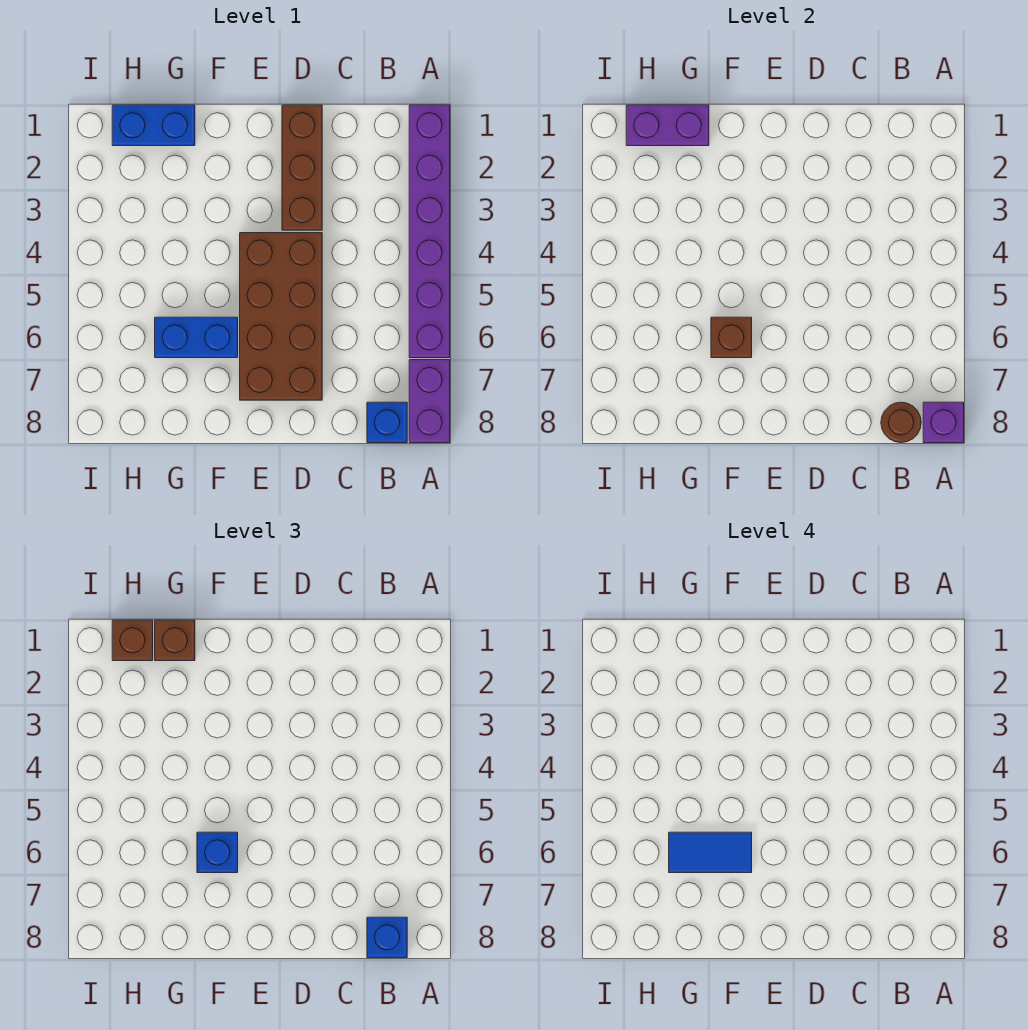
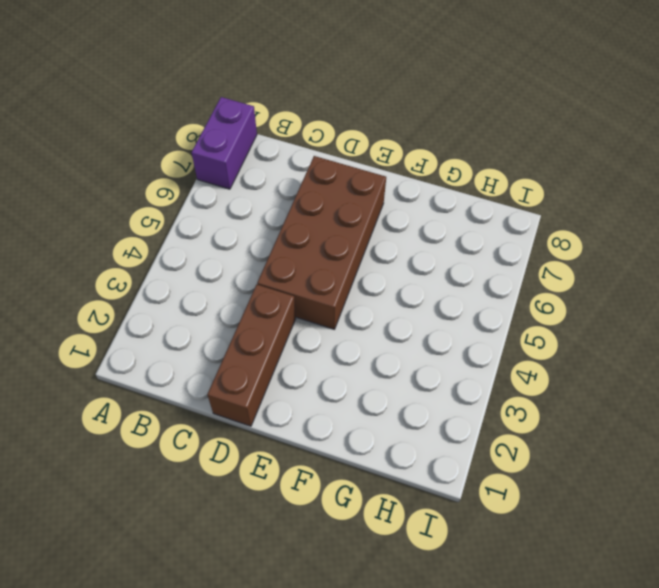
none -> purple 1x6 brick [409,105,450,358]
none -> blue 1x1 brick [367,402,407,443]
none -> blue 1x2 brick [155,317,238,358]

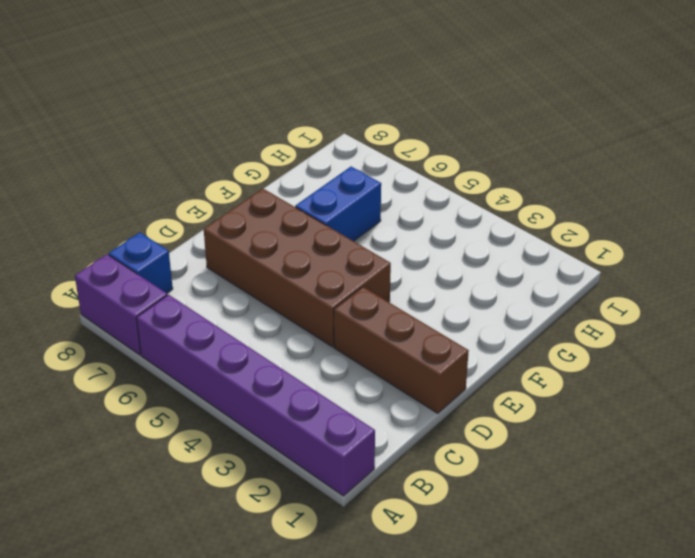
none -> blue 1x2 brick [112,105,195,146]
none -> purple 1x1 brick [923,402,964,443]
none -> brown 1x1 round brick [881,402,921,443]

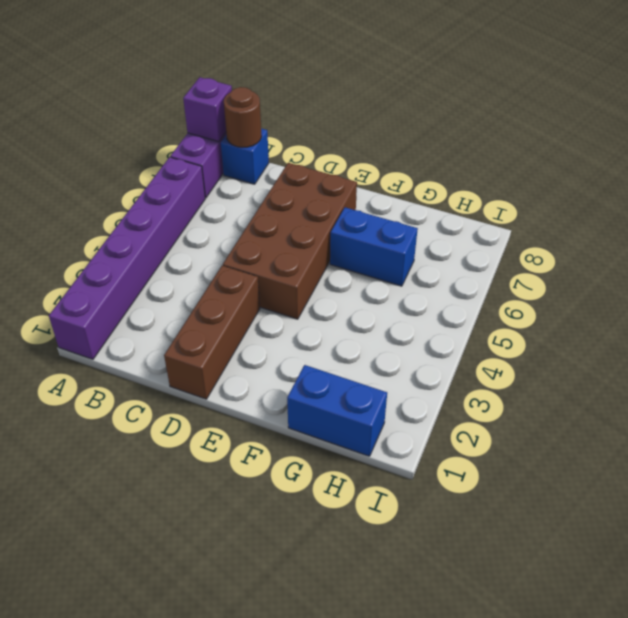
none -> brown 1x1 brick [711,317,752,358]
none -> purple 1x2 brick [626,105,709,146]
none -> blue 1x1 brick [367,917,407,958]

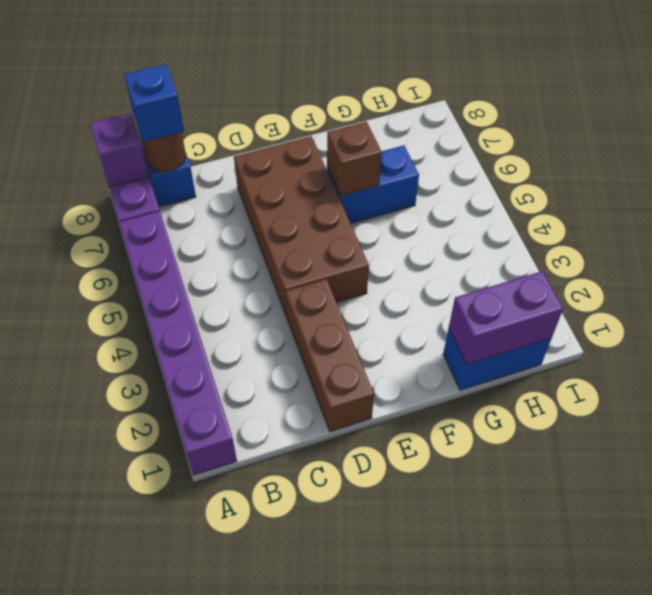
none -> blue 1x1 brick [197,832,238,873]
none -> brown 1x1 brick [155,620,195,661]
none -> brown 1x1 brick [112,620,153,661]

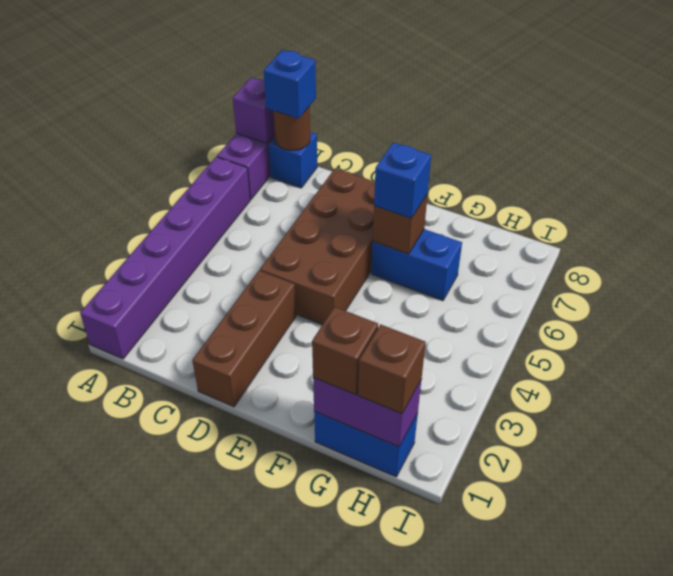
none -> blue 1x2 tile [669,832,752,873]

